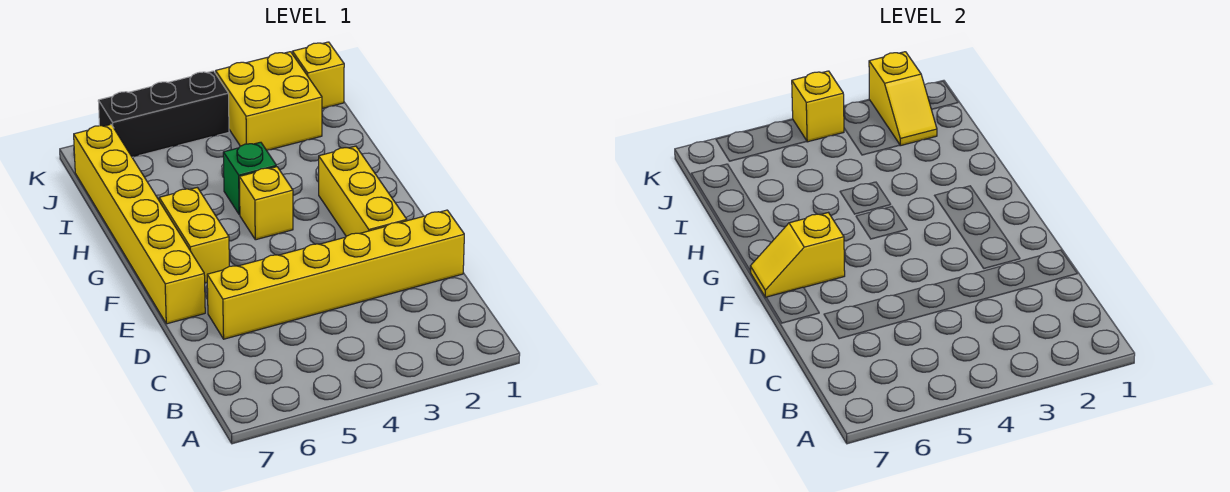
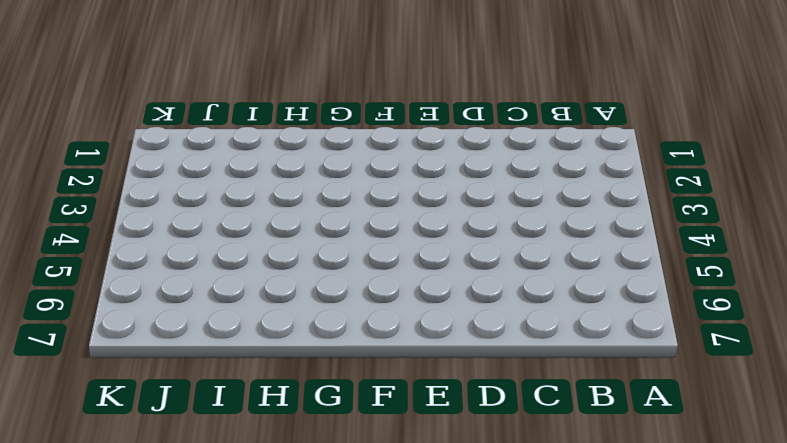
none -> yellow 1x6 brick [207,210,464,339]
none -> yellow 1x3 brick [319,146,407,236]
none -> yellow 1x6 brick [74,124,205,324]

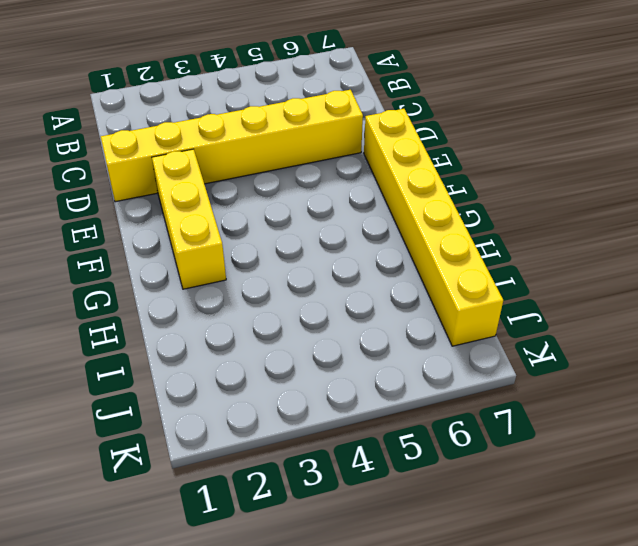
none -> yellow 1x2 brick [159,188,229,283]
none -> yellow 1x1 brick [239,167,293,240]
none -> green 1x1 brick [223,142,276,215]

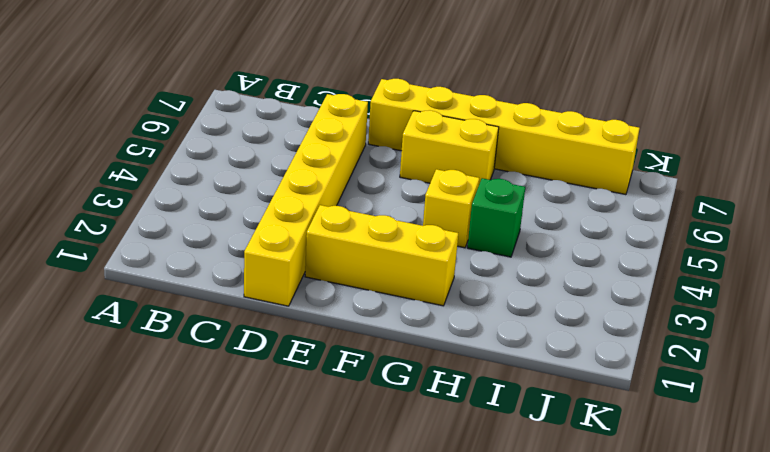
none -> yellow 2x2 brick [216,52,322,150]
none -> yellow 1x1 brick [292,42,344,108]
none -> black 1x3 brick [98,71,229,157]

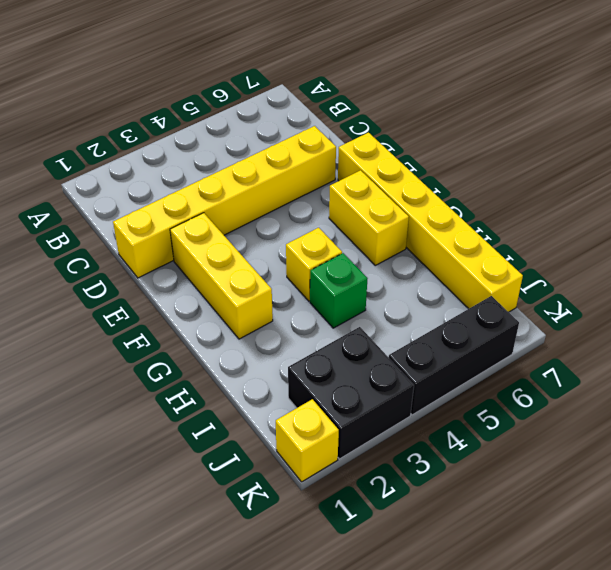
black 2x2 brick [288,327,414,459] -> yellow 2x2 brick [216,52,322,150]
none -> yellow 1x2 slope [750,213,845,298]
none -> yellow 1x2 slope [869,52,937,146]
none -> yellow 1x1 brick [792,71,844,142]

